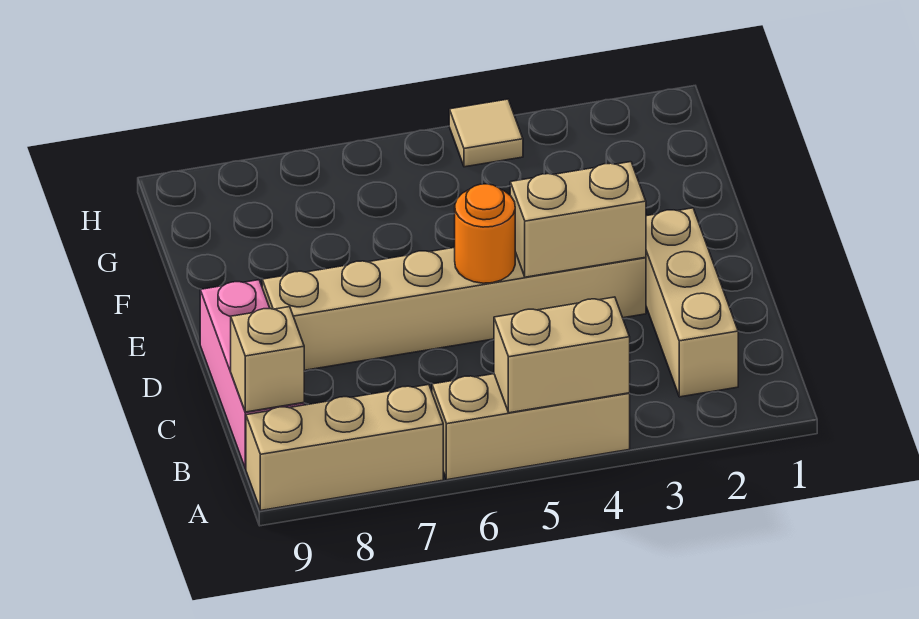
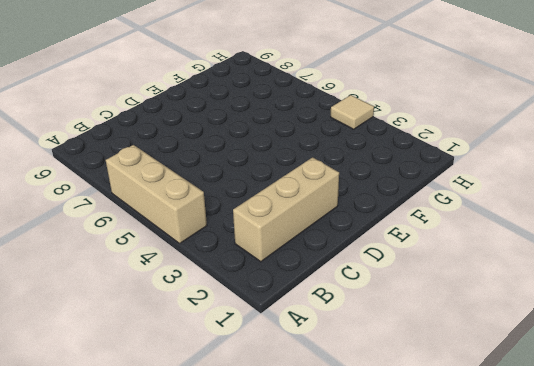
none -> tan 1x3 brick [246,385,443,510]
none -> pink 1x3 brick [200,280,304,469]

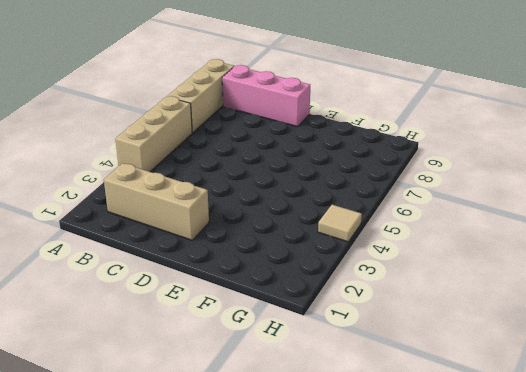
none -> tan 1x6 brick [262,247,646,370]
none -> tan 1x2 brick [494,297,630,413]

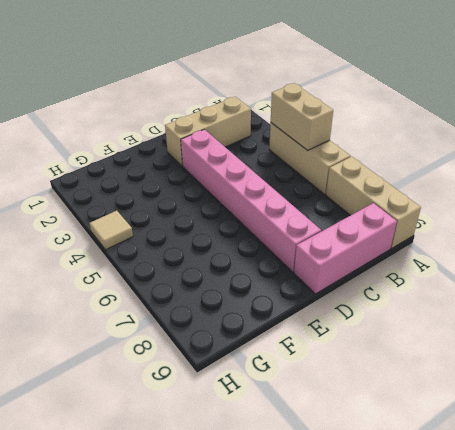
pink 1x6 brick [181,129,321,272] -> tan 1x6 brick [262,247,646,370]
none -> tan 1x1 brick [231,307,304,412]
none -> tan 1x2 brick [510,162,646,277]

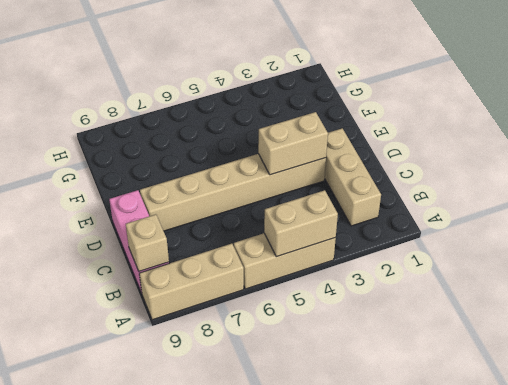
none -> tan 1x1 tile [449,99,523,167]
none -> orange 1x1 round brick [455,184,515,283]

